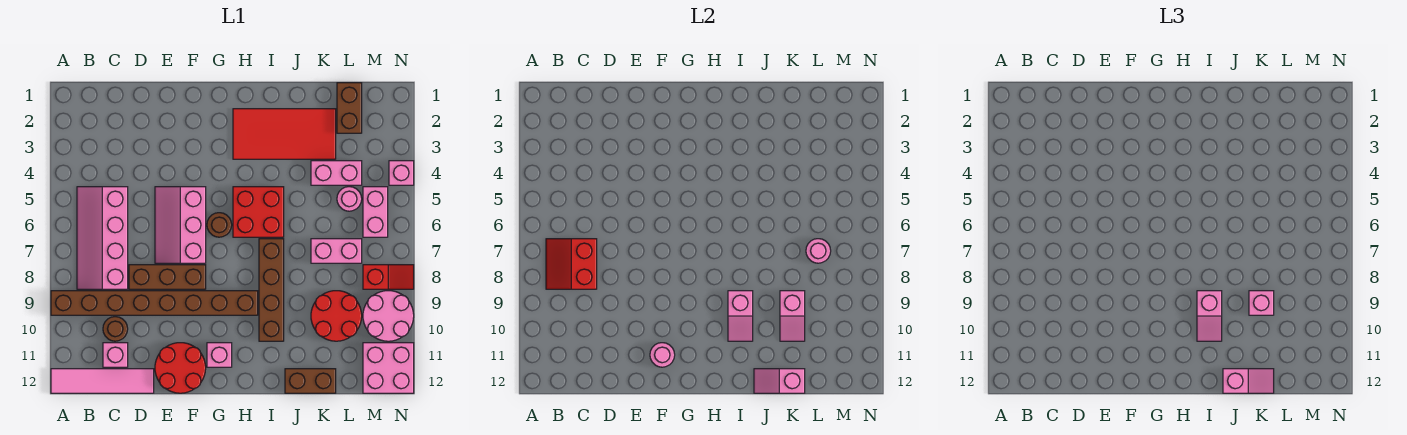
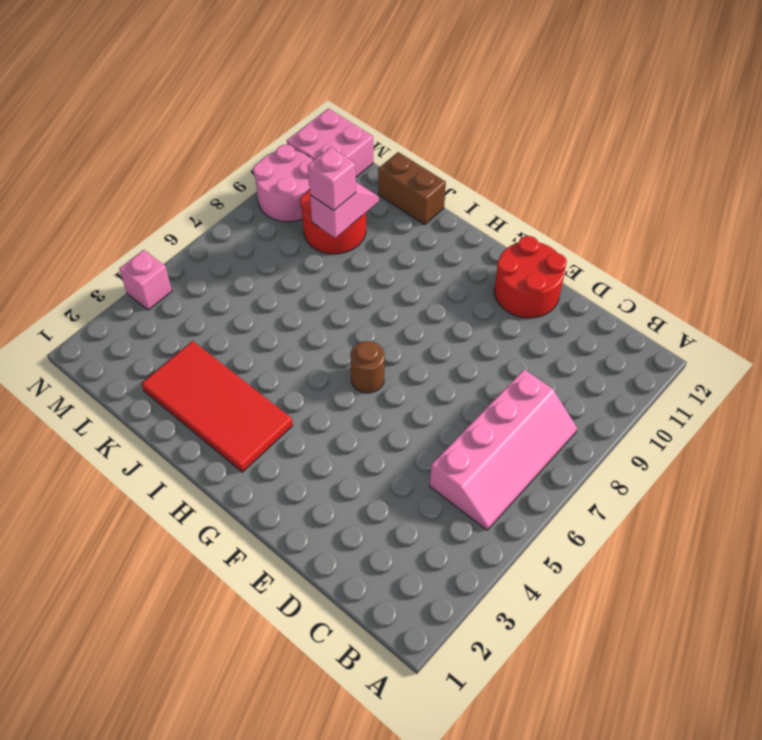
none -> brown 1x8 brick [51,291,258,315]
none -> pink 1x4 tile [51,369,154,393]
none -> brown 1x1 round brick [103,317,128,341]
none -> pink 1x1 brick [103,343,128,367]

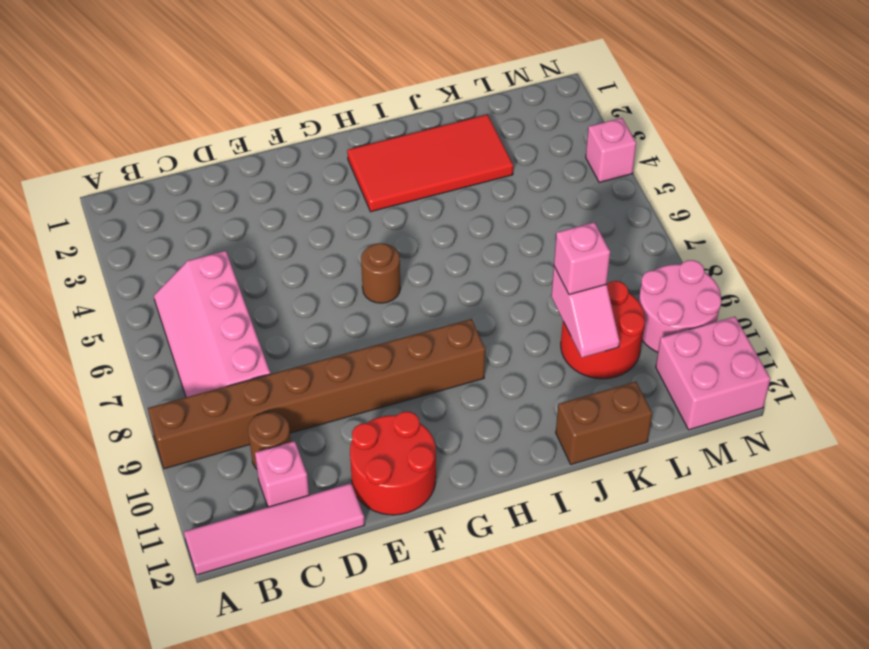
none -> brown 1x3 brick [129,265,206,289]
none -> pink 2x3 slope [155,187,206,263]
none -> pink 1x1 brick [207,343,232,367]
none -> red 2x2 brick [233,187,284,237]

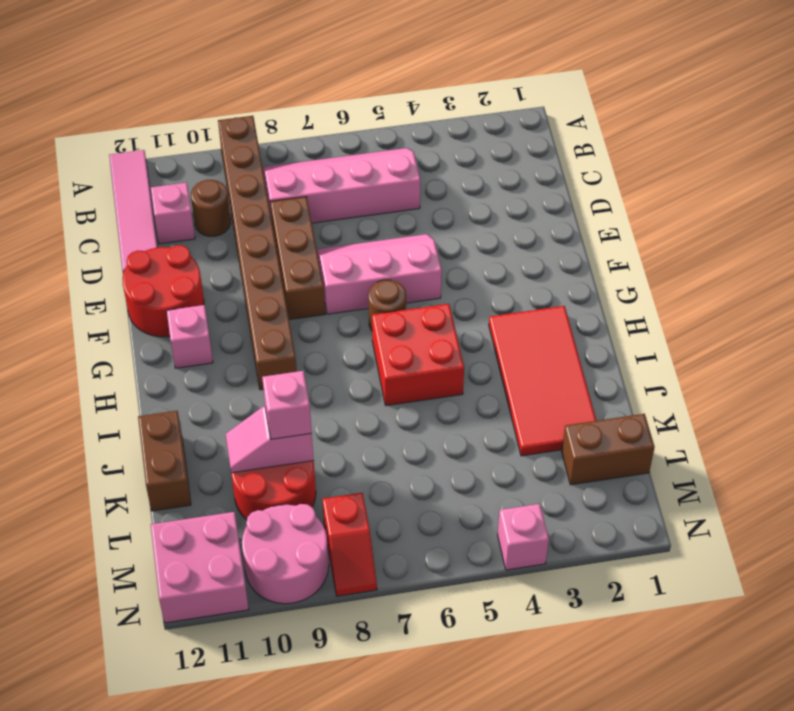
none -> brown 1x4 brick [259,239,284,341]
none -> pink 1x2 brick [311,161,362,185]
none -> pink 1x2 brick [311,239,362,263]
none -> pink 1x1 round brick [337,187,362,211]

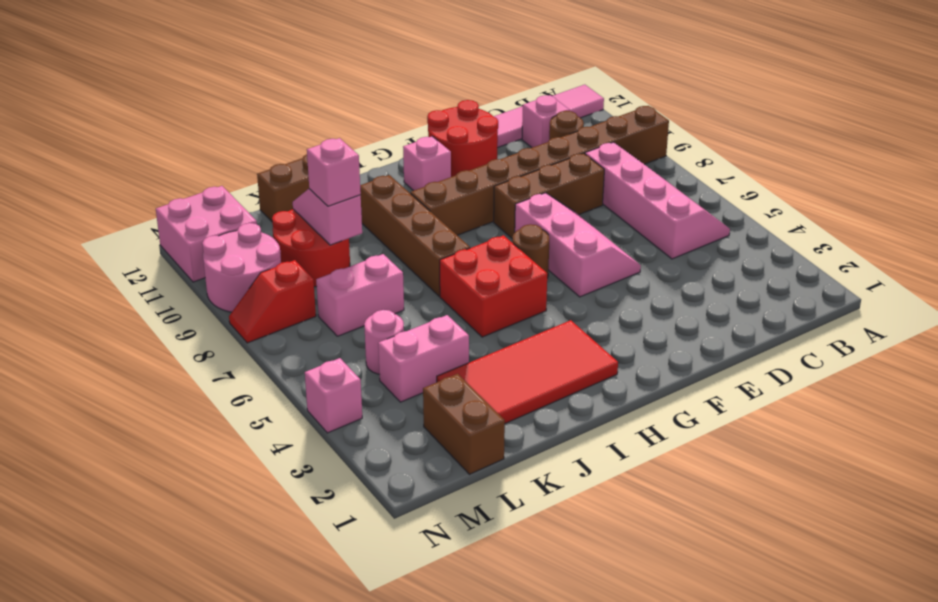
none -> pink 1x2 brick [363,187,388,237]
none -> red 2x2 slope [546,239,597,289]
none -> pink 1x1 round brick [650,343,675,367]
none -> pink 1x2 slope [728,291,753,341]

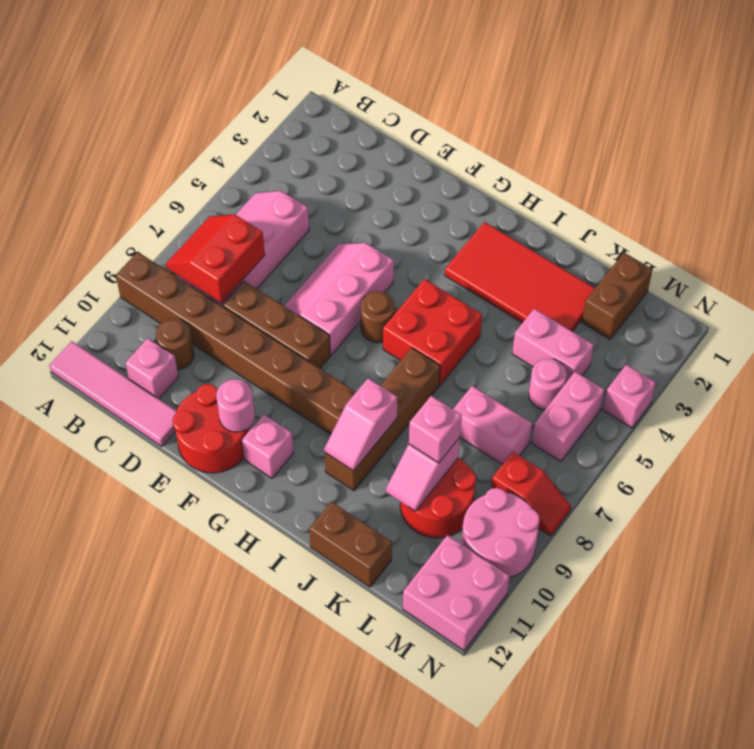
none -> pink 1x2 slope [754,369,805,393]
none -> pink 1x1 round brick [806,239,831,263]
none -> pink 1x2 slope [1197,291,1222,341]
none -> pink 1x2 slope [1223,369,1274,393]

